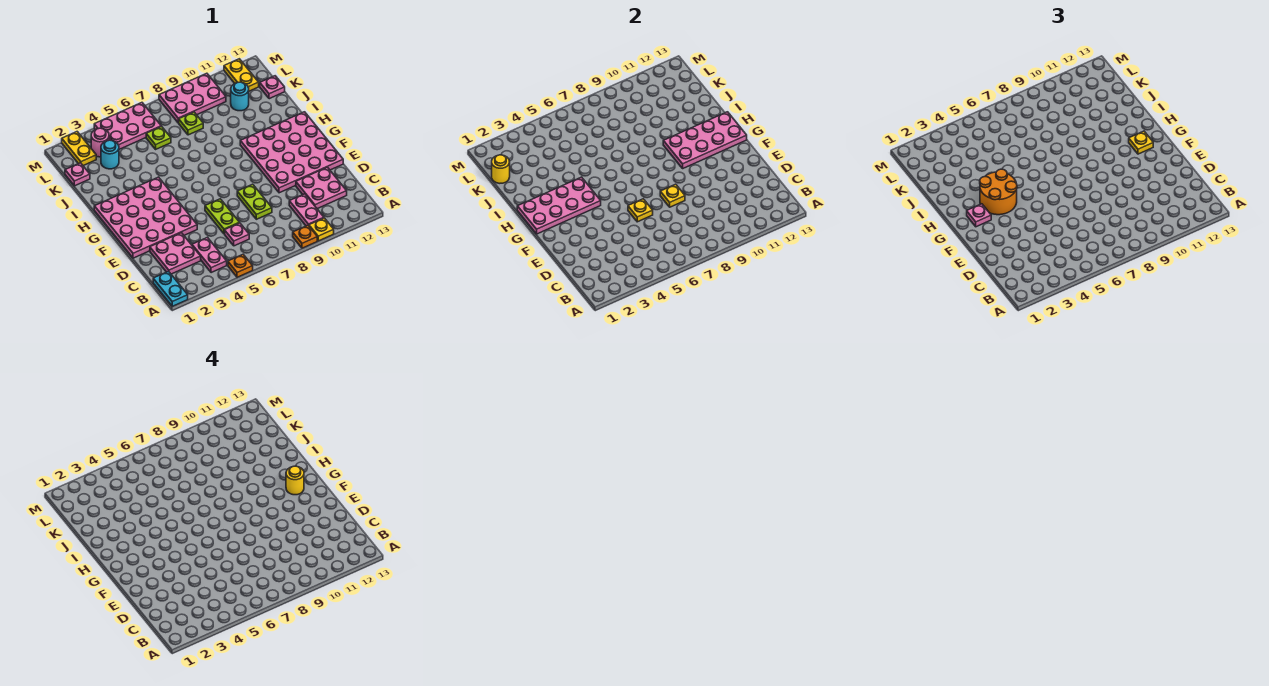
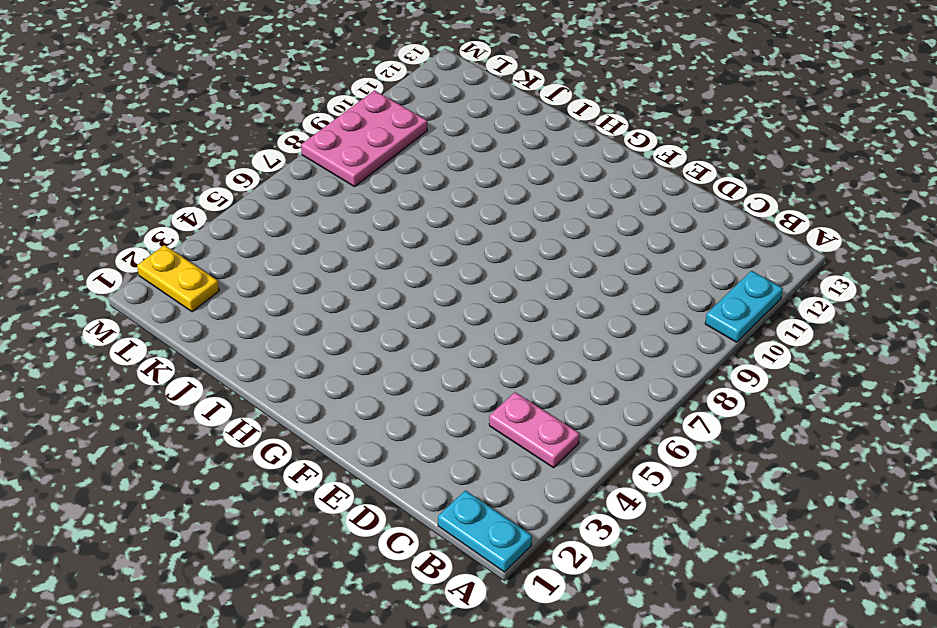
cyan 1x2 plate [705,271,783,342] -> yellow 1x1 plate [309,218,334,241]
none -> orange 1x1 plate [228,255,253,278]
none -> orange 1x1 plate [293,225,317,248]
none -> pink 1x2 plate [289,194,324,226]
none -> pink 2x2 plate [150,233,201,274]

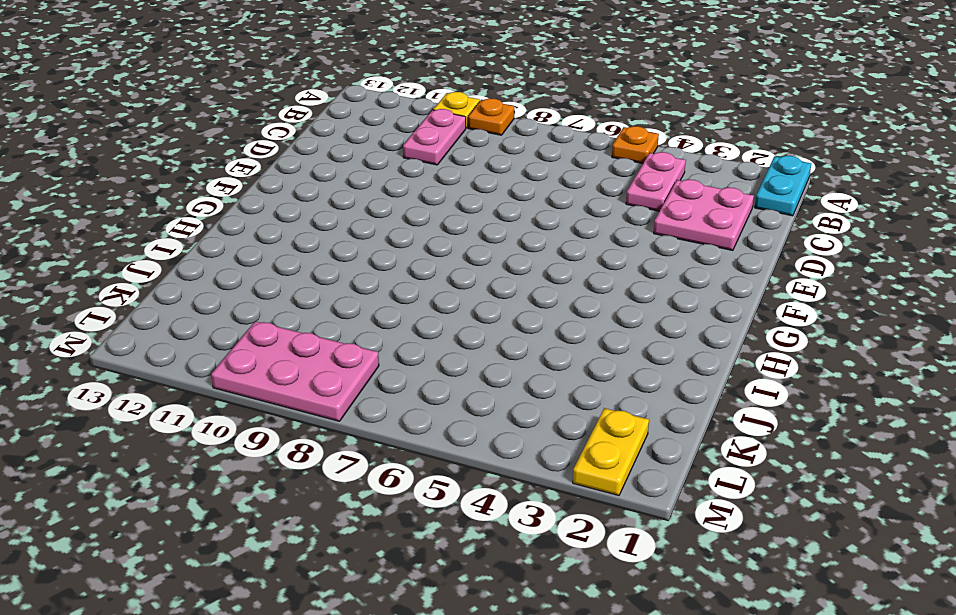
none -> pink 1x1 plate [225,223,249,246]
none -> pink 2x2 plate [296,167,347,209]
none -> lime 1x2 plate [205,199,239,234]
none -> lime 1x2 plate [237,184,272,219]

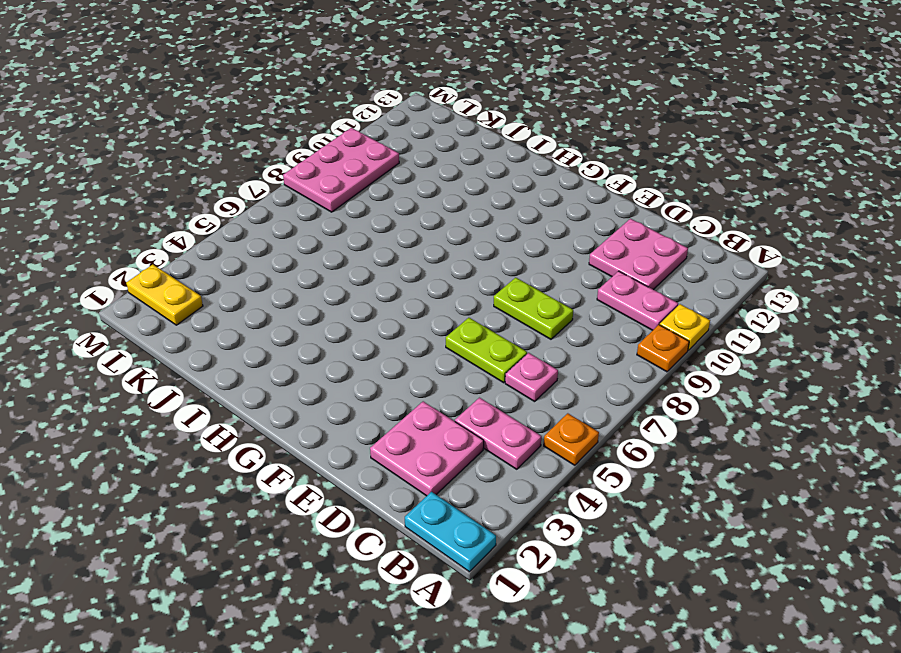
none -> pink 4x4 plate [94,177,197,258]
none -> pink 4x4 plate [240,112,343,193]
none -> pink 1x1 plate [65,163,90,186]
none -> cyan 1x1 round brick [101,140,119,169]

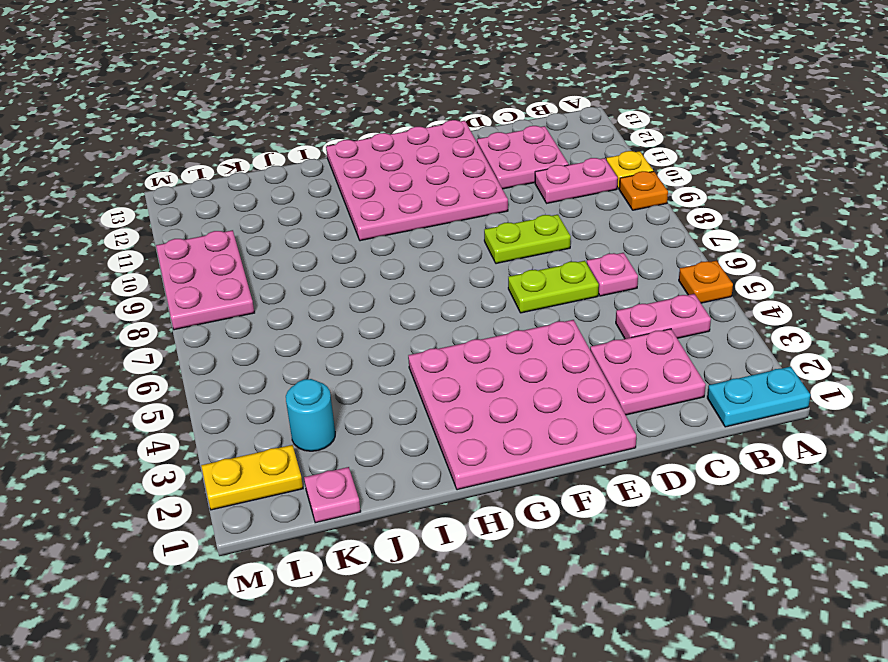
none -> lime 1x1 plate [146,126,171,149]
none -> lime 1x1 plate [179,112,203,135]
none -> cyan 1x1 round brick [231,82,249,111]
none -> pink 1x1 plate [260,76,285,99]

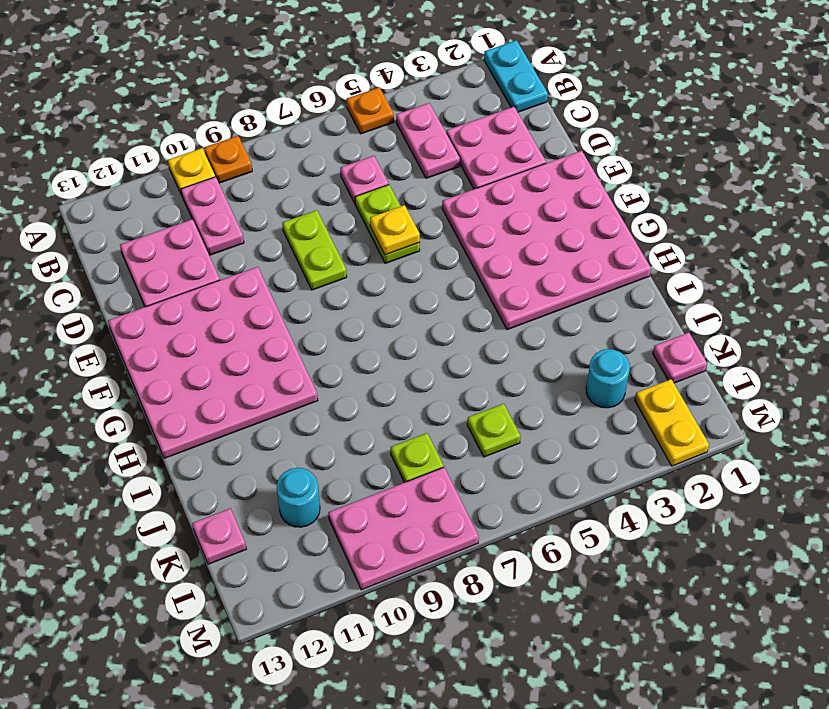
none -> pink 1x1 round brick [91,128,109,157]
none -> pink 2x3 plate [94,103,161,149]
none -> yellow 1x2 plate [224,59,259,91]
none -> yellow 1x1 plate [660,184,685,207]

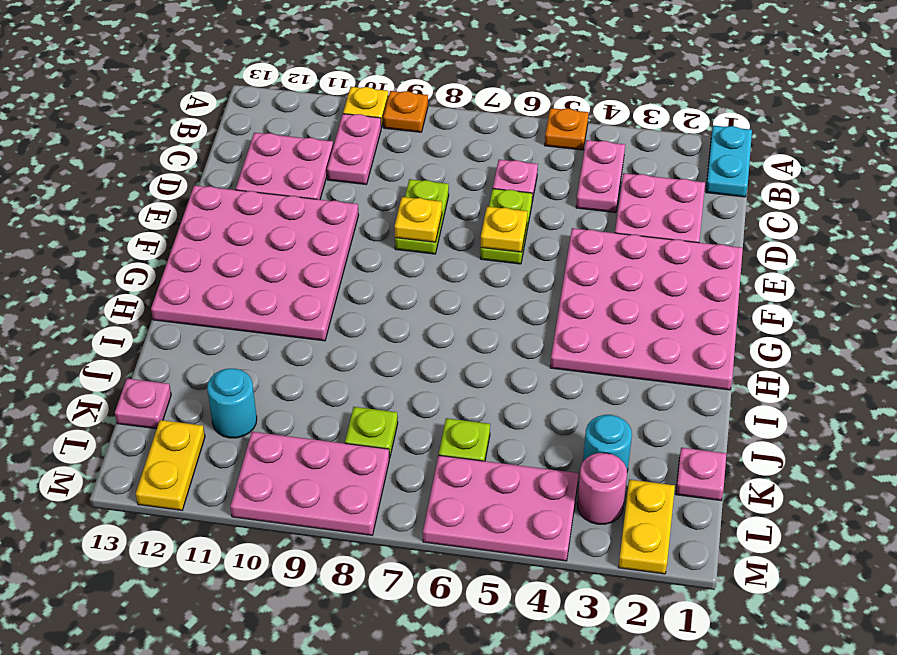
none -> pink 2x4 plate [517,177,601,234]
none -> pink 2x4 plate [663,112,747,168]
none -> yellow 1x1 round brick [492,155,510,183]
none -> pink 1x1 plate [967,204,991,227]

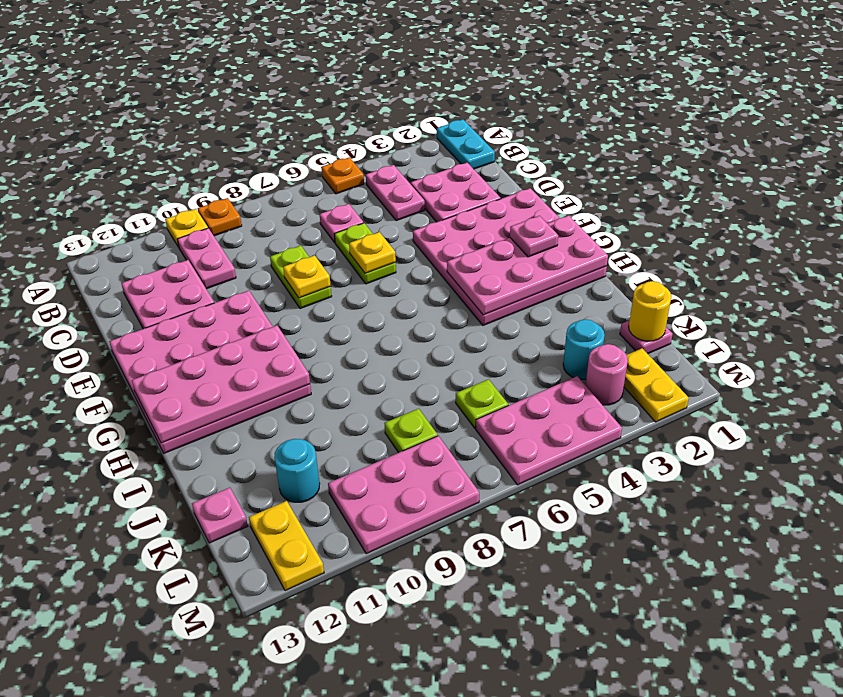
none -> orange 2x2 round brick [980,169,1017,215]
none -> yellow 1x1 plate [1129,131,1153,154]
none -> yellow 1x1 round brick [286,466,304,495]

